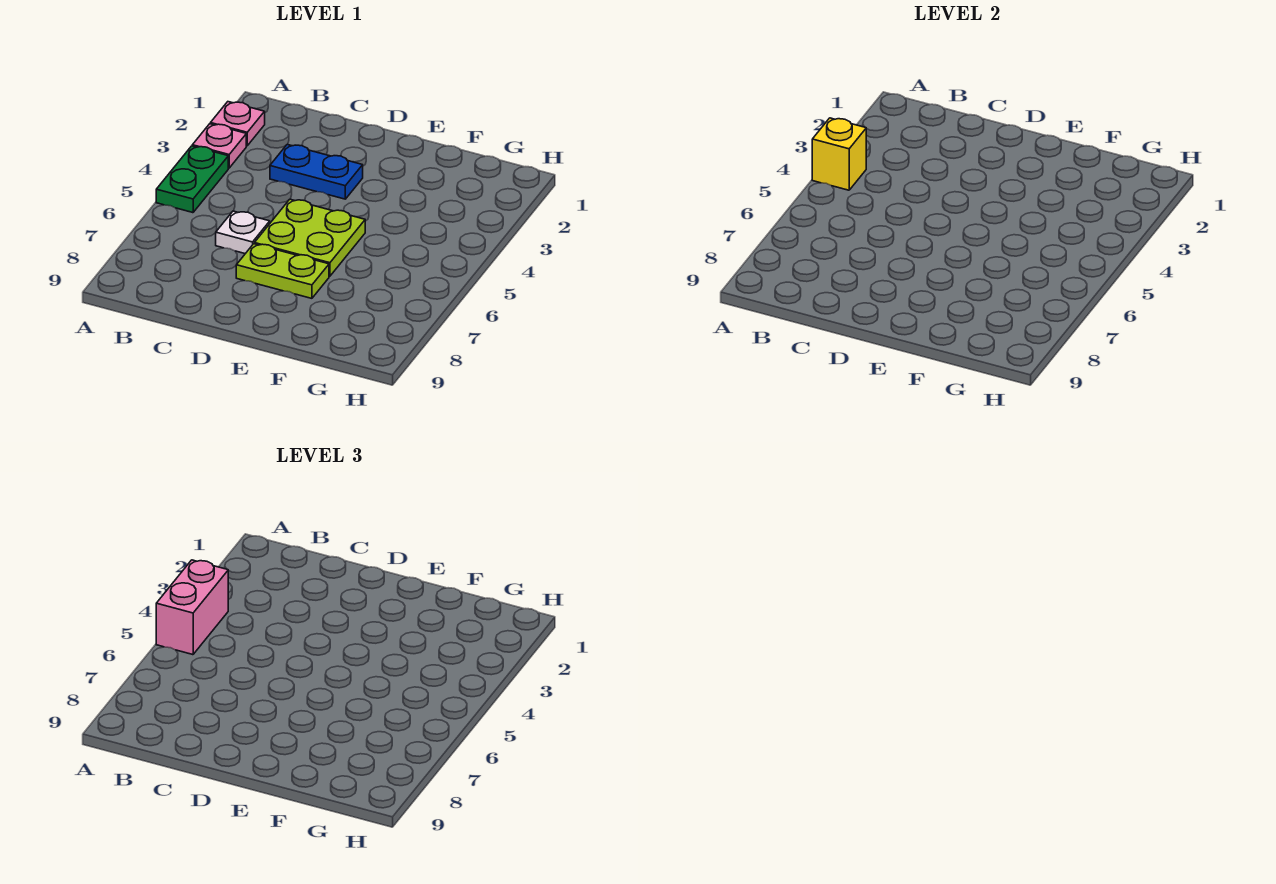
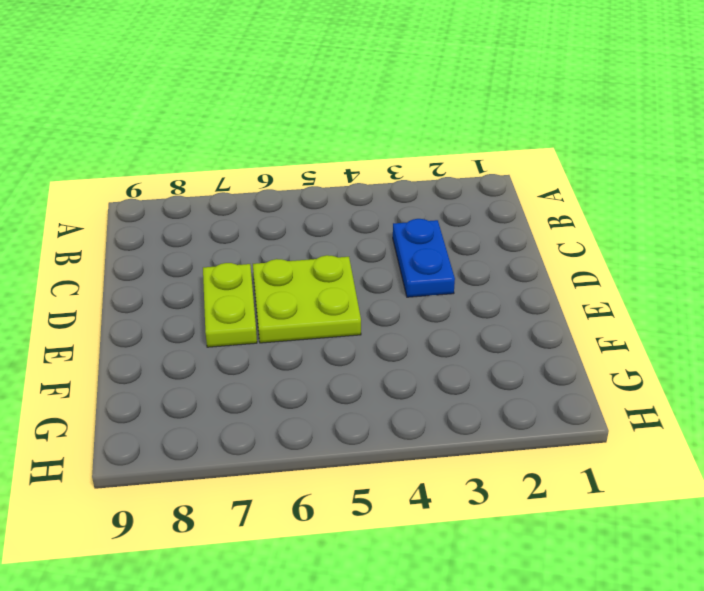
none -> pink 1x1 plate [210,102,265,146]
none -> pink 1x1 plate [192,124,246,168]

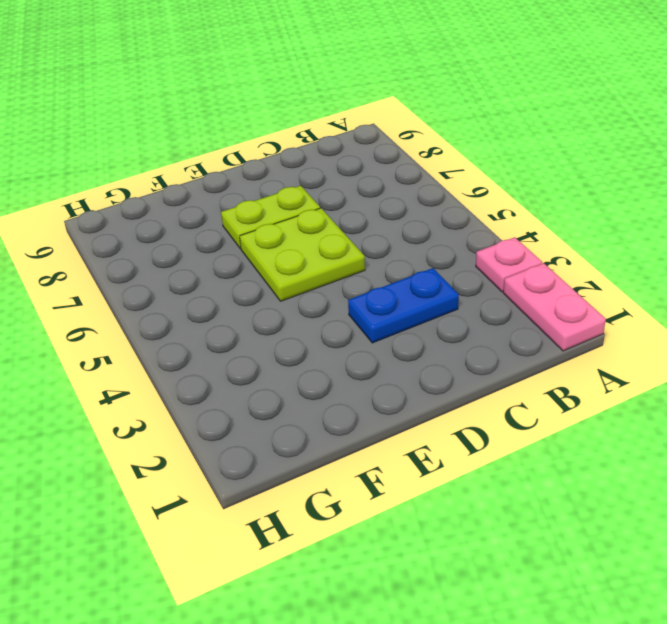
pink 1x2 plate [503,263,606,351] -> pink 1x1 plate [210,102,265,146]
none -> green 1x2 plate [156,146,228,213]
none -> white 1x1 plate [216,211,270,254]

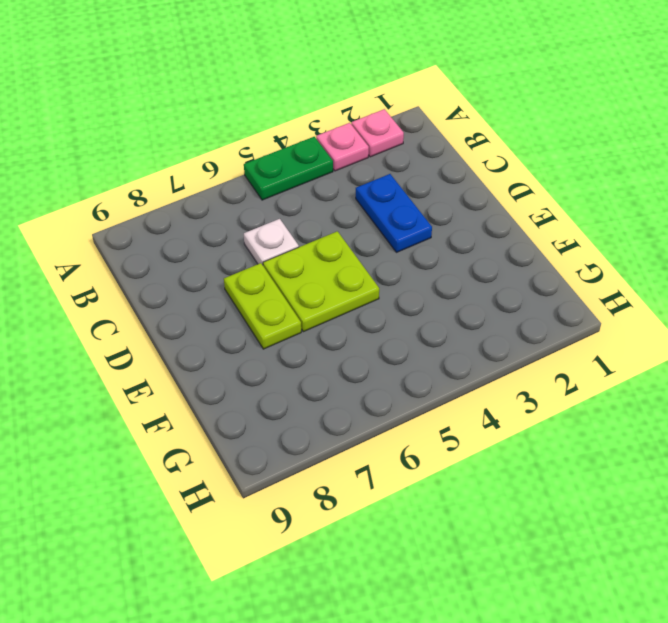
none -> yellow 1x1 brick [812,118,866,190]
none -> pink 1x2 brick [156,560,228,655]

